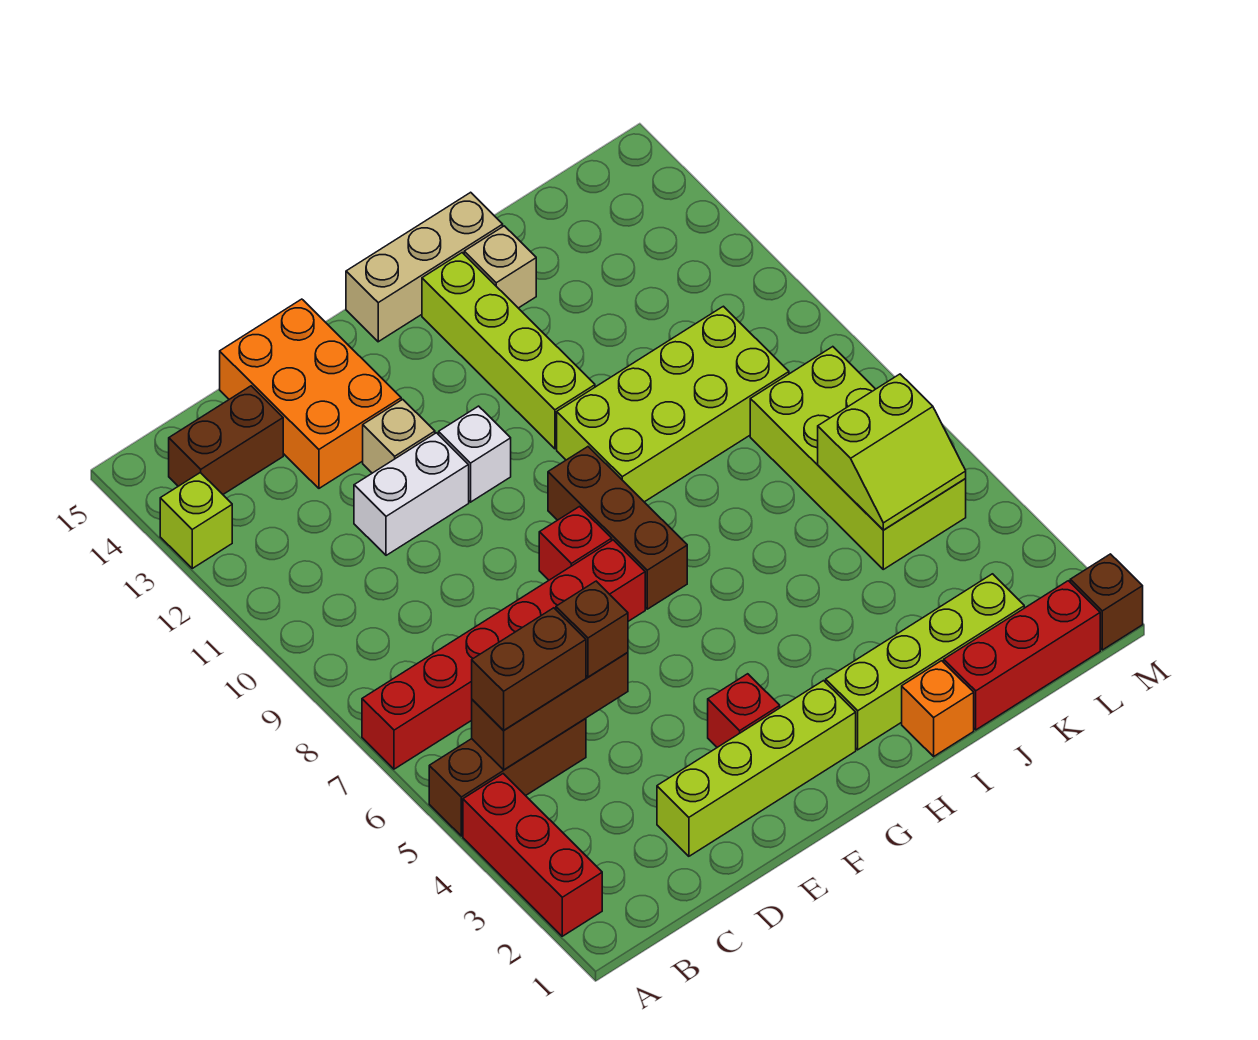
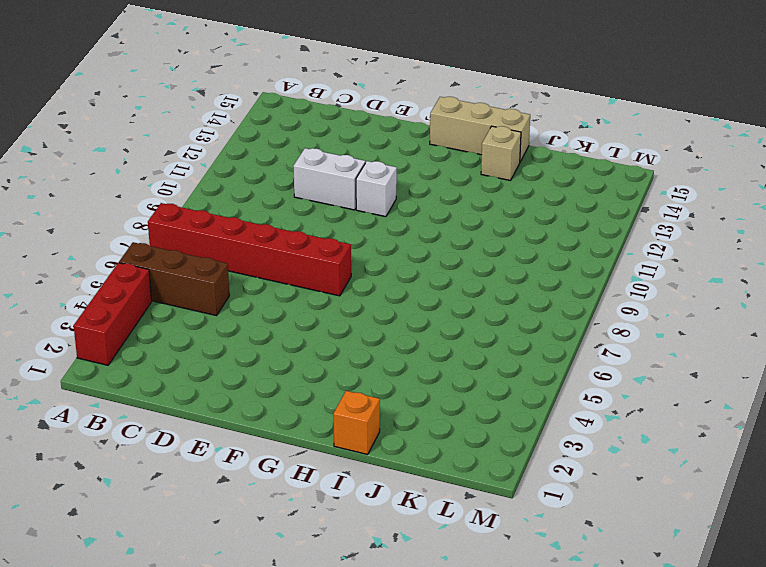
none -> lime 1x1 brick [160,473,232,568]
none -> brown 1x2 brick [169,386,283,494]
none -> lime 1x4 brick [657,681,856,856]

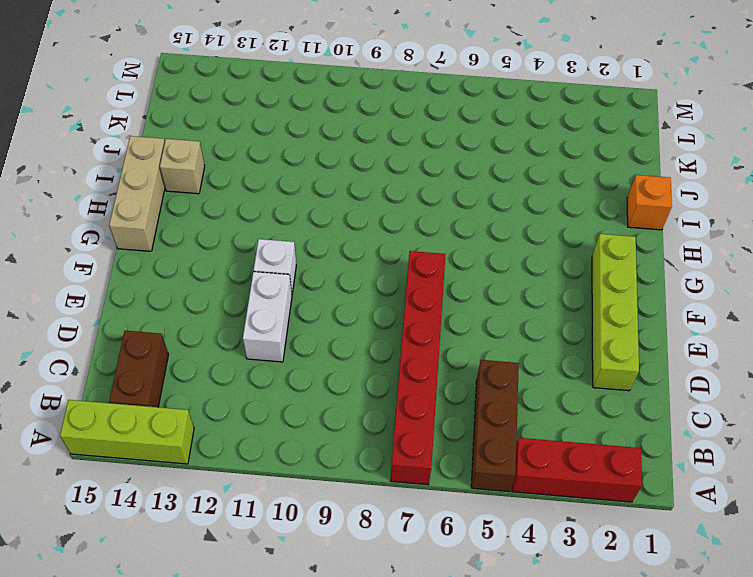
lime 1x3 brick [60,400,194,464] -> lime 1x1 brick [160,473,232,568]
none -> orange 2x3 brick [220,299,401,488]
none -> tan 1x1 brick [363,399,435,473]
none -> red 1x1 brick [708,674,780,747]

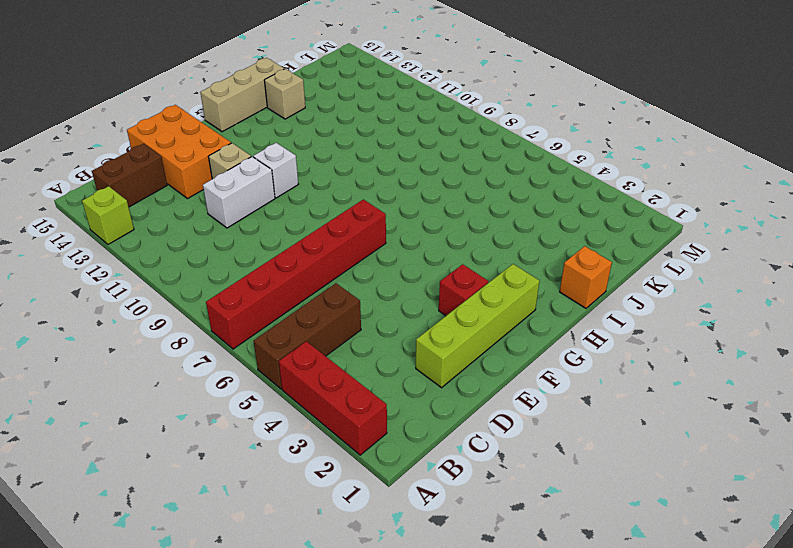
none -> red 1x1 brick [539,507,612,580]
none -> brown 1x3 brick [548,447,687,609]
none -> lime 1x4 brick [826,574,1024,750]

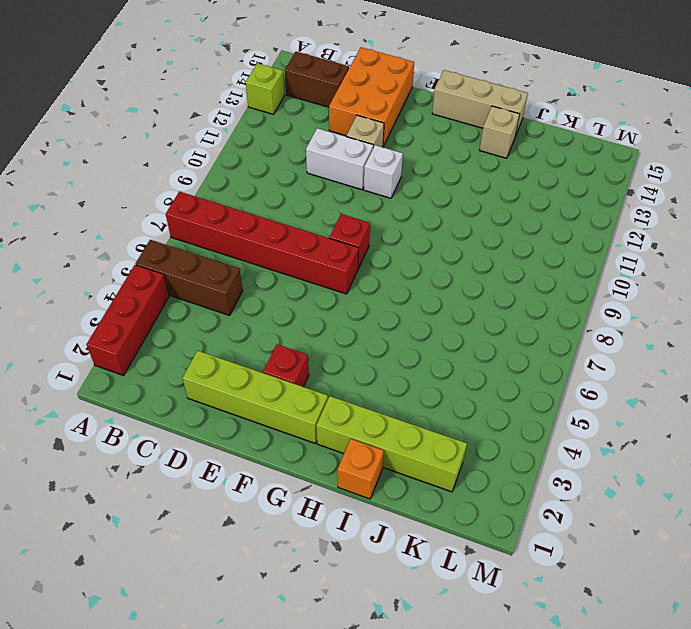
none -> brown 1x3 brick [548,447,687,609]
none -> lime 2x4 brick [557,306,789,502]
none -> lime 1x4 brick [422,253,595,449]

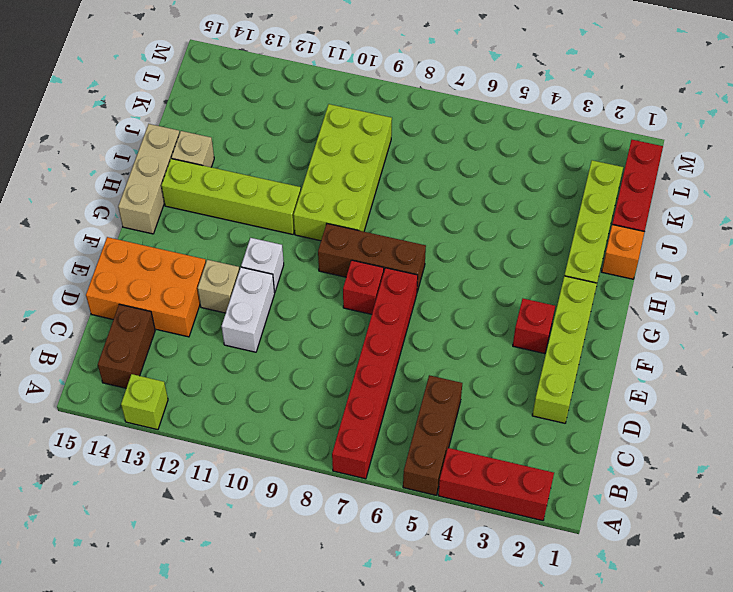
none -> lime 2x4 brick [750,347,966,569]
none -> brown 1x1 brick [1070,554,1143,650]
none -> brown 1x3 brick [472,652,628,770]

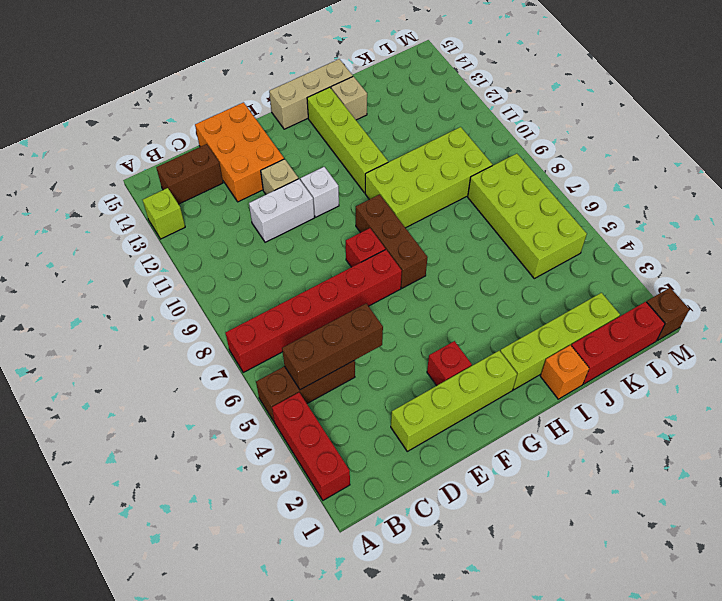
none -> lime 2x2 slope [818,374,966,530]
none -> brown 1x2 brick [472,608,586,730]
none -> brown 1x1 brick [556,581,628,677]

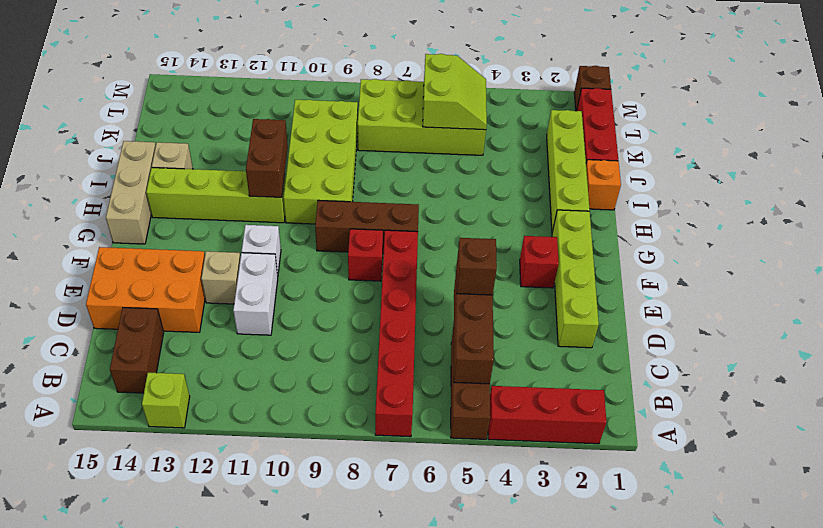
brown 1x2 brick [246,119,288,197] -> brown 1x2 brick moved to [472,608,586,730]

